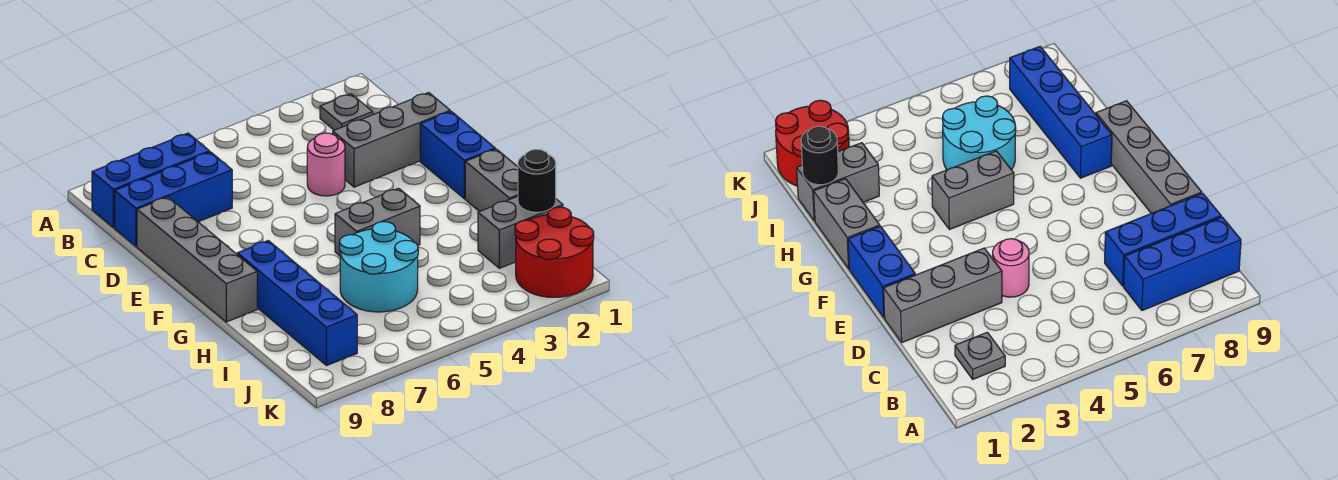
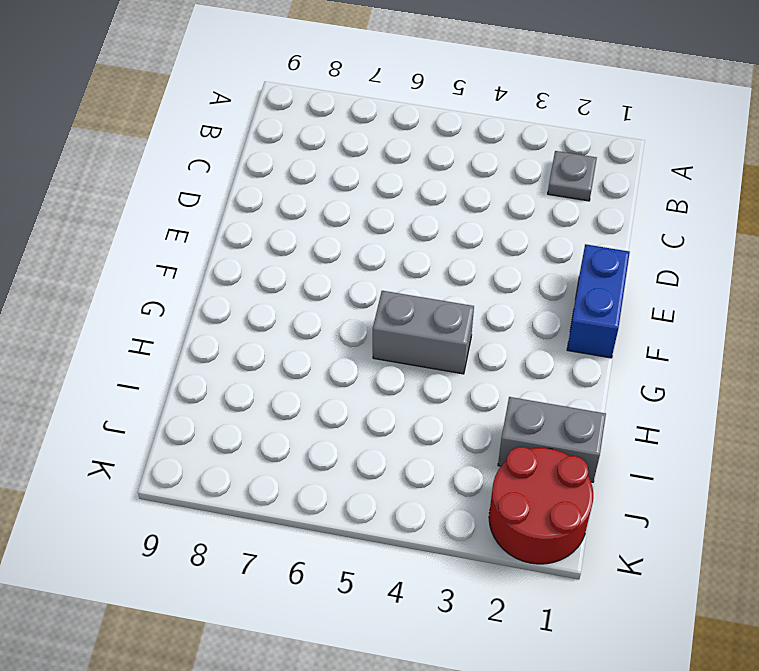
none -> blue 1x3 brick [92,133,210,228]
none -> blue 1x3 brick [115,152,232,247]
none -> grey 1x3 brick [333,93,450,187]

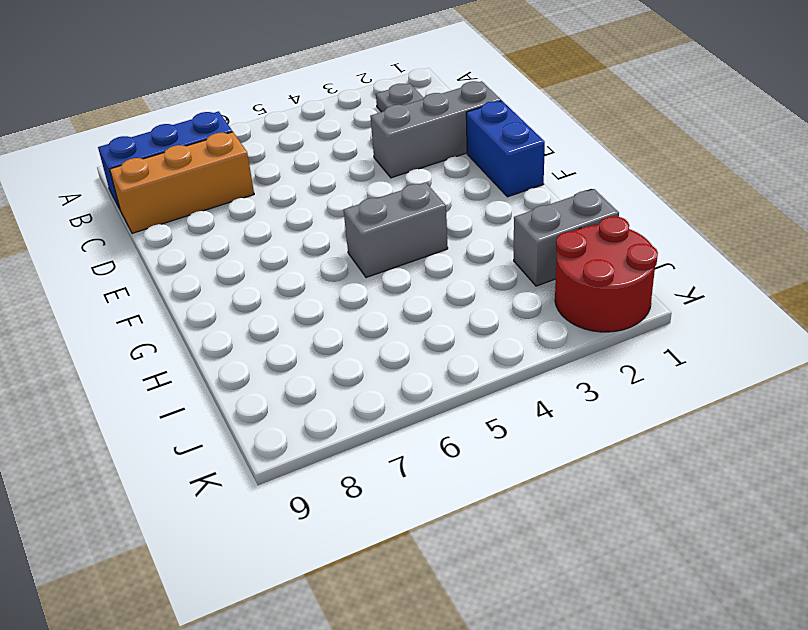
orange 1x3 brick [110,132,254,233] -> blue 1x3 brick [115,152,232,247]
none -> pink 1x1 round brick [307,133,345,196]
none -> grey 1x4 brick [137,197,257,322]
none -> grey 1x2 brick [465,149,518,212]

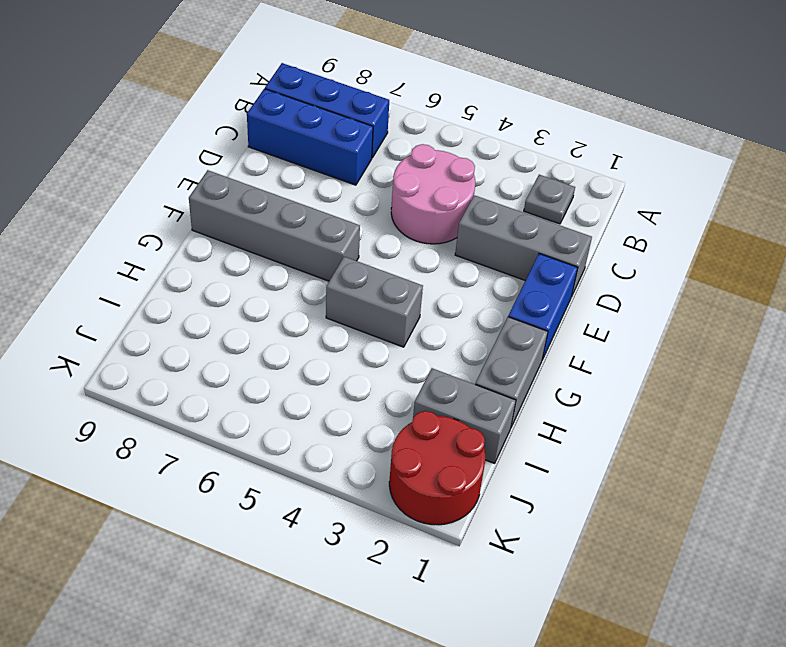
pink 2x2 round brick [391,144,475,244] -> pink 1x1 round brick [307,133,345,196]
grey 1x4 brick [189,170,360,281] -> grey 1x4 brick turned to [137,197,257,322]
none -> blue 1x4 brick [237,241,357,366]
none -> cyan 2x2 round brick [339,222,418,312]
none -> black 1x1 round brick [518,149,556,212]

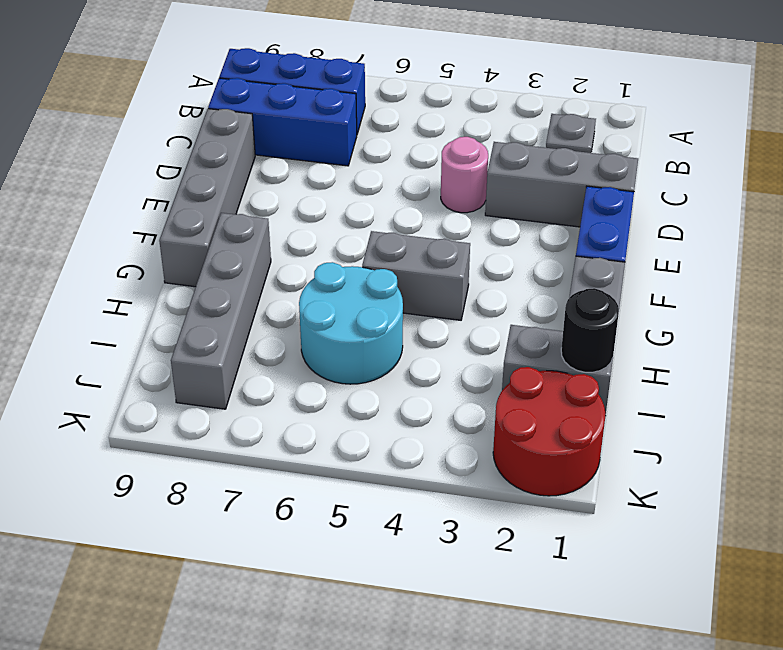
grey 1x4 brick [171,213,271,409] -> blue 1x4 brick [237,241,357,366]

